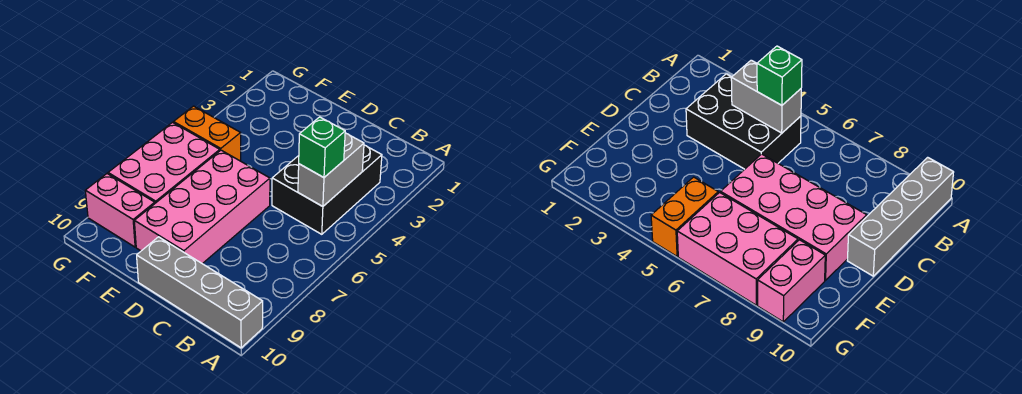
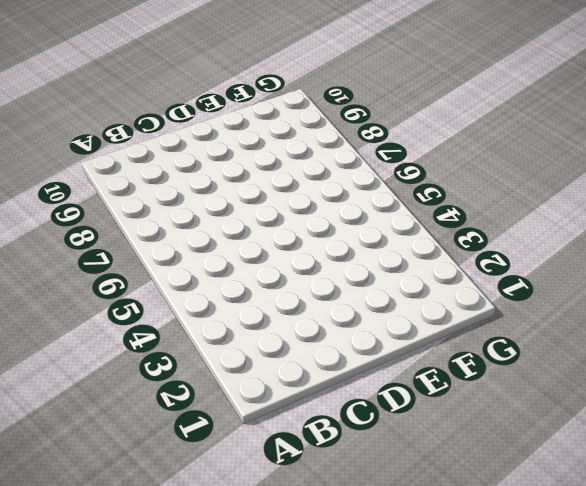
none -> grey 1x4 brick [137,237,263,348]
none -> black 2x3 brick [272,145,382,234]

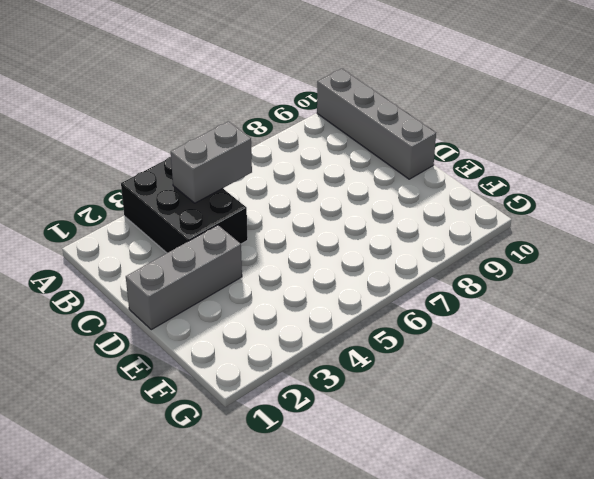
black 2x3 brick [121,157,248,253] -> black 2x3 brick turned to [272,145,382,234]
grey 1x3 brick [126,225,242,330] -> none
none -> pink 2x4 brick [134,150,270,264]
none -> orange 1x2 brick [174,106,241,161]

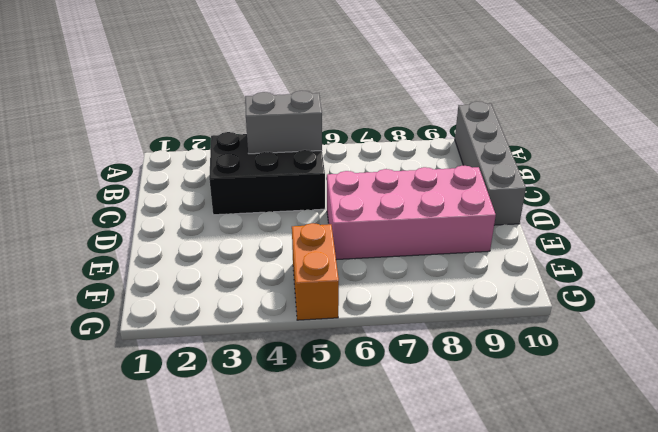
none -> pink 2x3 brick [108,123,220,203]
none -> pink 1x2 brick [85,174,155,247]

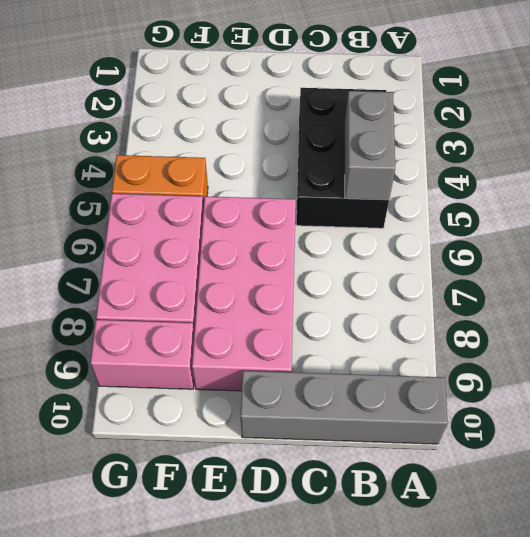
none -> green 1x1 brick [299,117,345,177]

